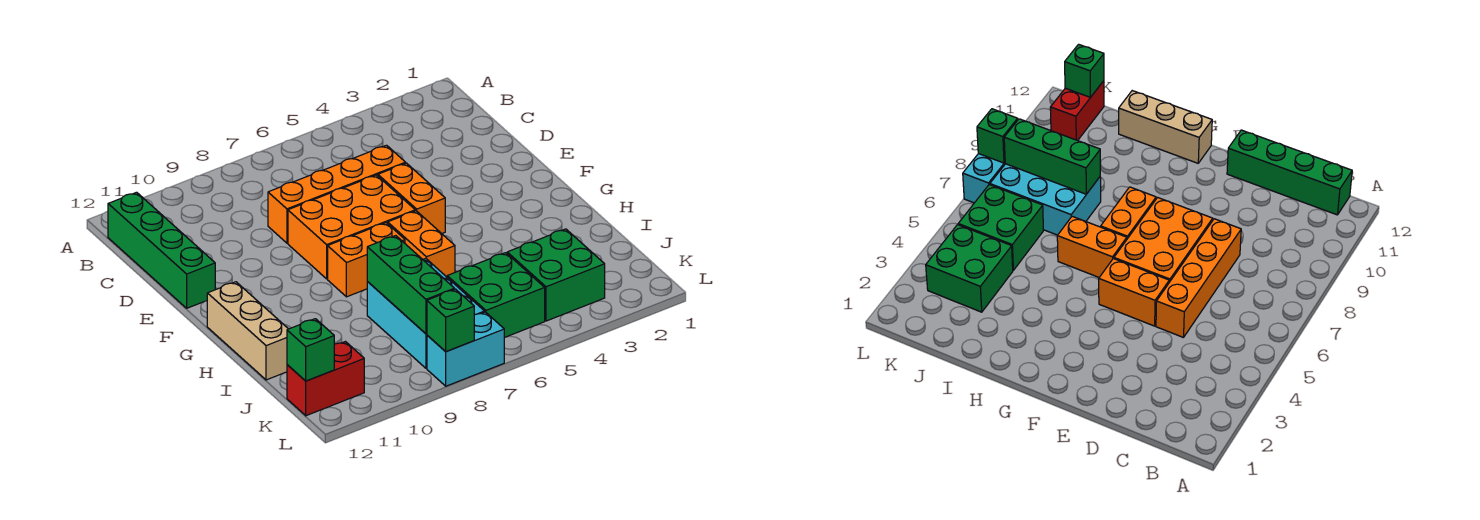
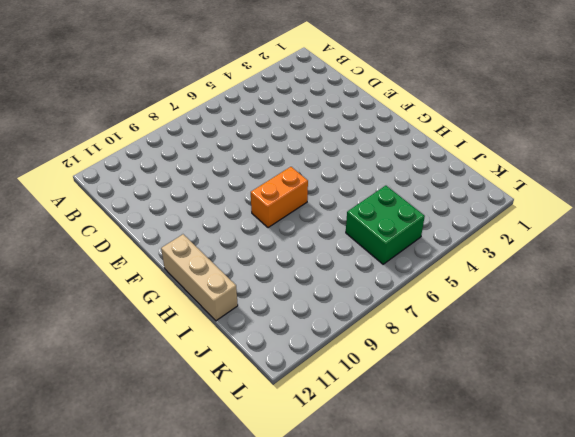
none -> green 1x4 brick [108,192,215,308]
none -> orange 1x4 brick [268,145,406,243]
none -> orange 1x2 brick [378,163,445,233]

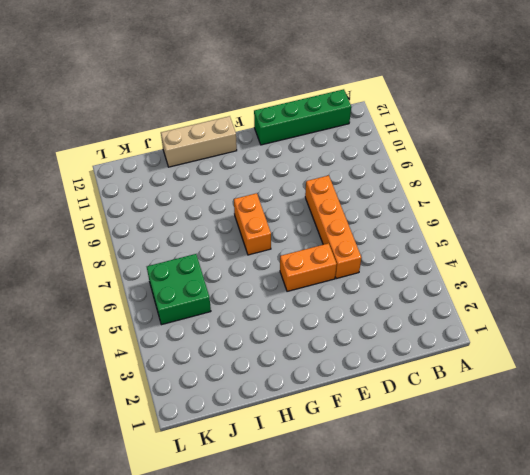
none -> orange 2x3 brick [288,175,415,279]
none -> orange 1x2 brick [388,211,455,277]
none -> cyan 2x3 brick [367,258,485,368]

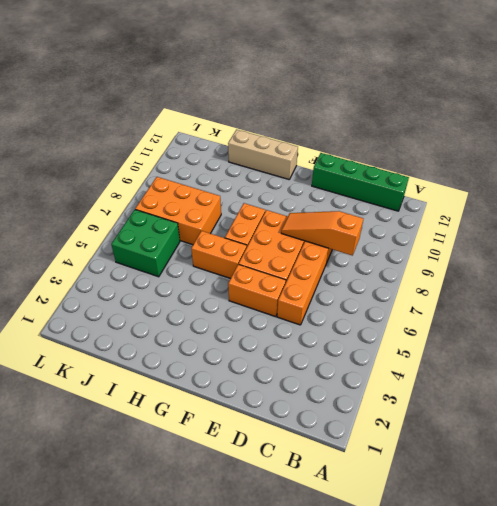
orange 1x3 slope [281,211,363,256] -> none
orange 2x3 brick [135,177,221,245] -> cyan 2x3 brick [367,258,485,368]
none -> green 2x2 brick [507,229,605,321]
none -> red 1x2 brick [287,342,364,416]
none -> cyan 1x2 brick [427,312,504,386]

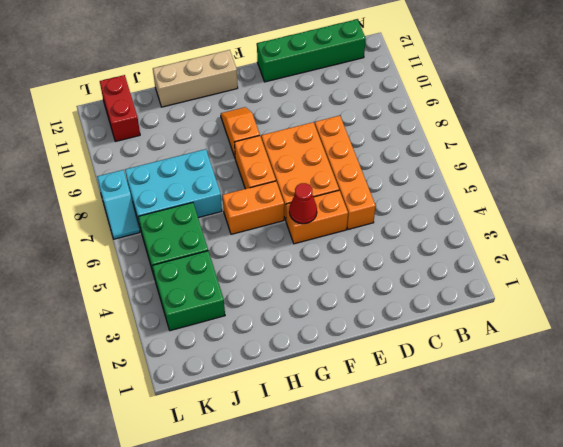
red 1x1 cone [289,183,317,224] -> none
orange 1x2 slope [221,107,260,157] -> none
cyan 1x2 slope [97,170,140,239] -> cyan 1x2 brick [427,312,504,386]
none -> green 1x3 brick [367,236,454,334]
none -> green 1x1 brick [287,319,334,381]
none -> green 1x1 brick [427,289,474,352]

